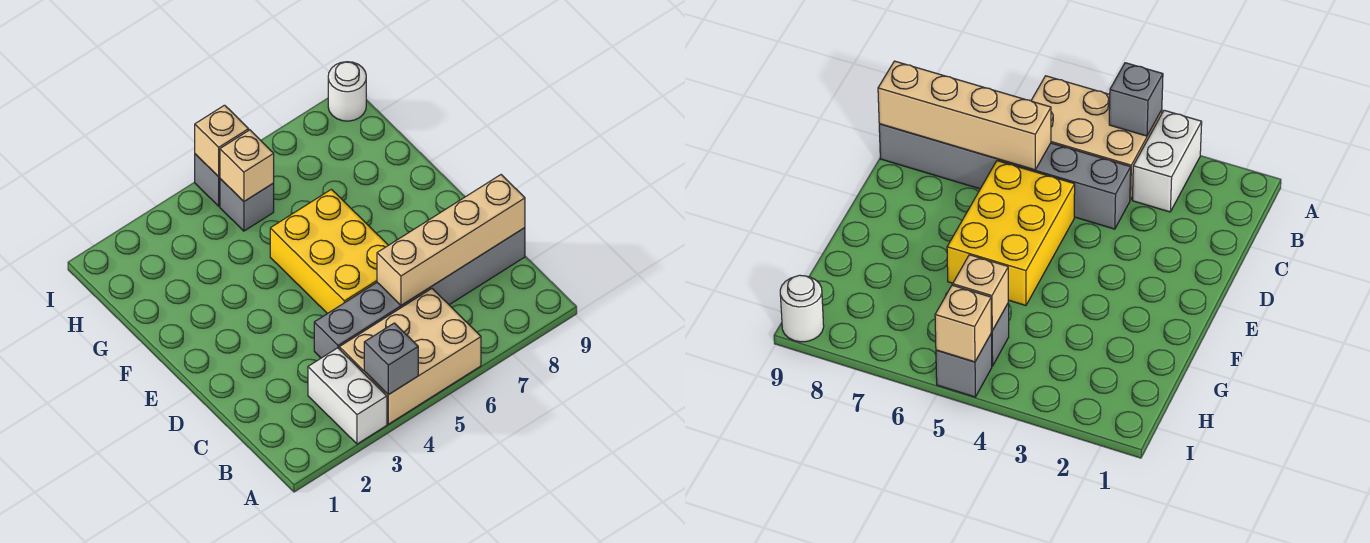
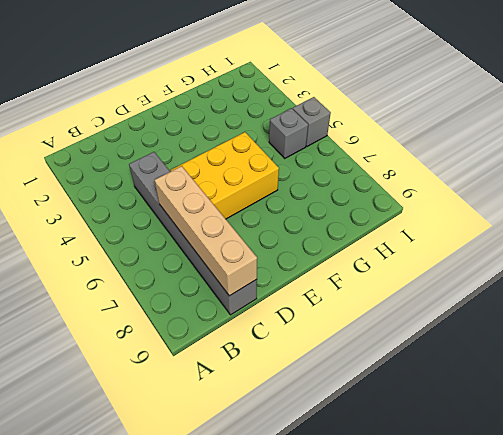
none -> white 1x2 brick [308,348,387,444]
none -> tan 2x3 brick [339,289,481,424]

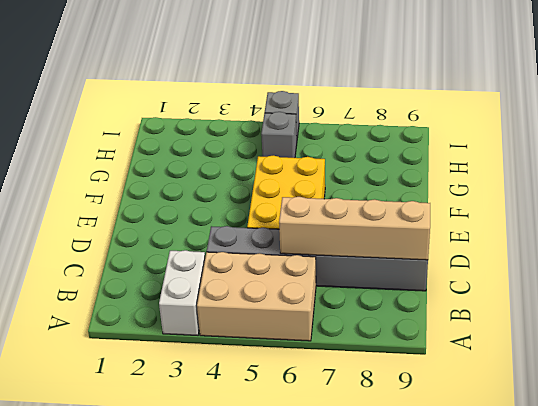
none -> white 1x1 round brick [328,62,366,121]
none -> grey 1x1 brick [364,323,418,395]

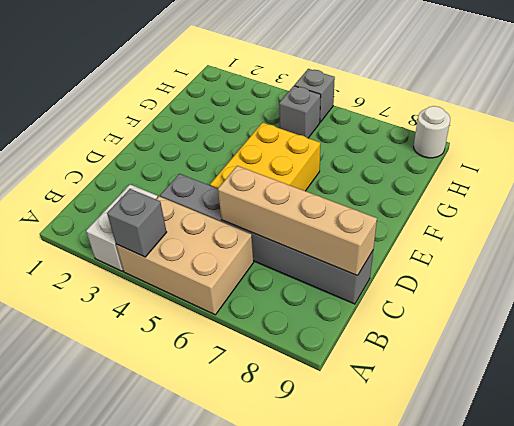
none -> tan 1x1 brick [220,130,274,201]
none -> tan 1x1 brick [195,105,249,177]

